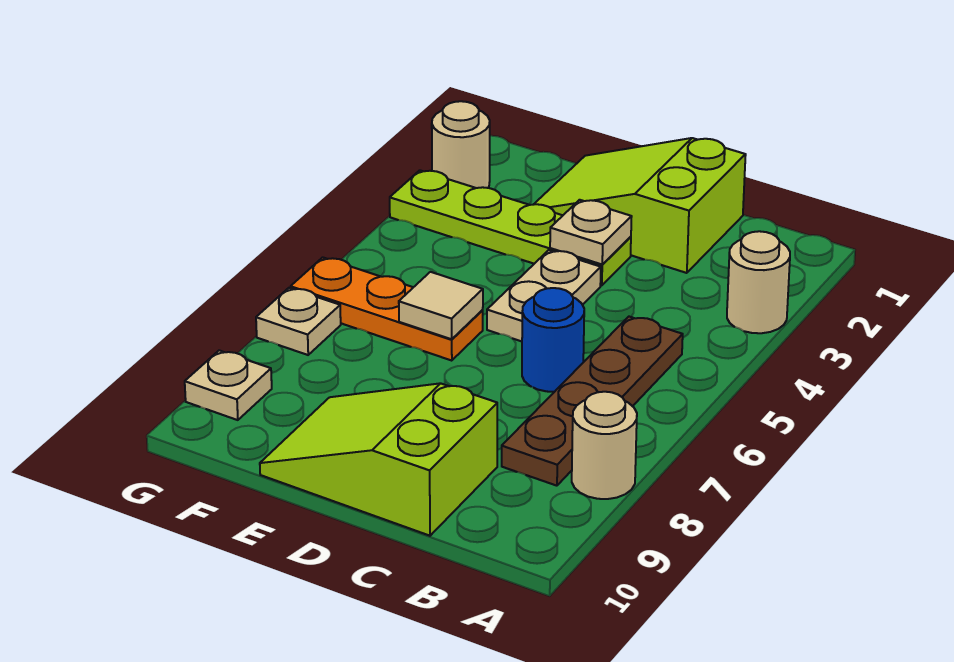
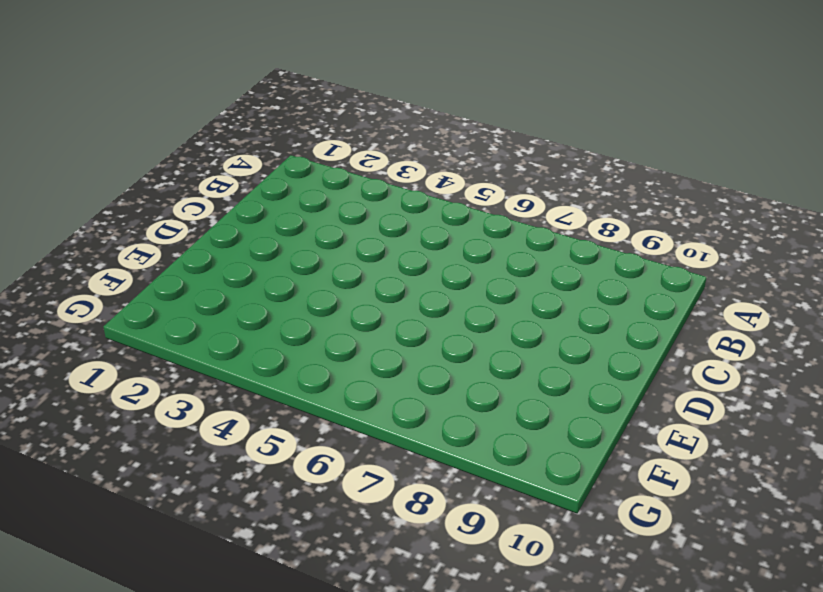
none -> tan 1x1 round brick [727,231,790,333]
none -> tan 1x1 round brick [572,392,637,499]
none -> brown 1x4 plate [502,317,683,486]

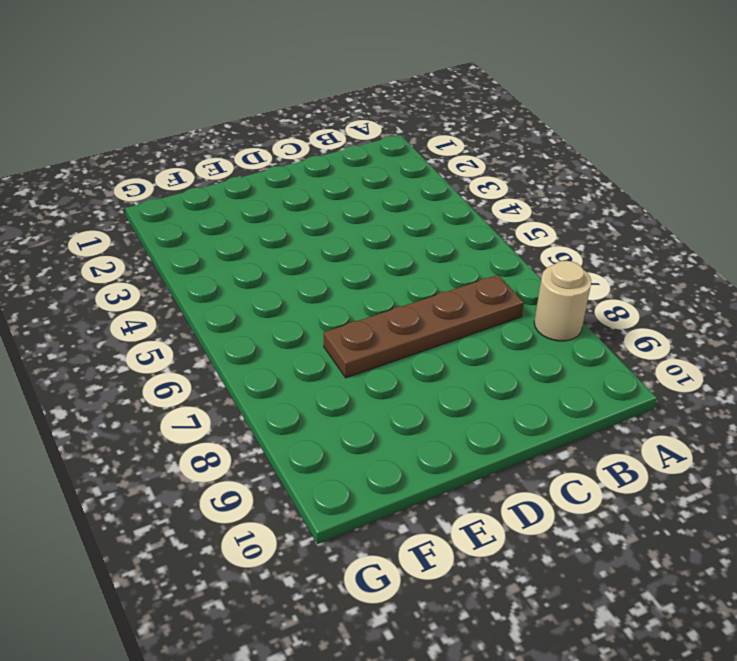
brown 1x4 plate [324,275,524,378] -> brown 1x4 plate turned to [502,317,683,486]
none -> tan 1x1 round brick [727,231,790,333]
none -> lime 2x3 slope [533,138,746,273]
none -> blue 1x1 round brick [522,288,584,392]

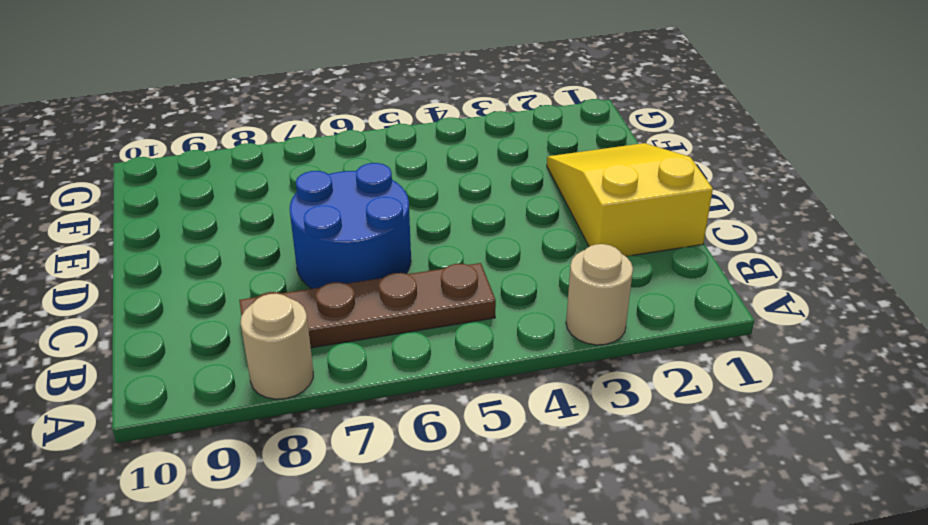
yellow 2x3 slope [547,143,713,256] -> lime 2x3 slope [533,138,746,273]
blue 2x2 round brick [290,163,411,289] -> blue 1x1 round brick [522,288,584,392]
none -> lime 2x3 slope [260,383,497,536]
none -> lime 1x4 plate [390,170,631,285]
none -> tan 1x2 plate [487,250,601,341]

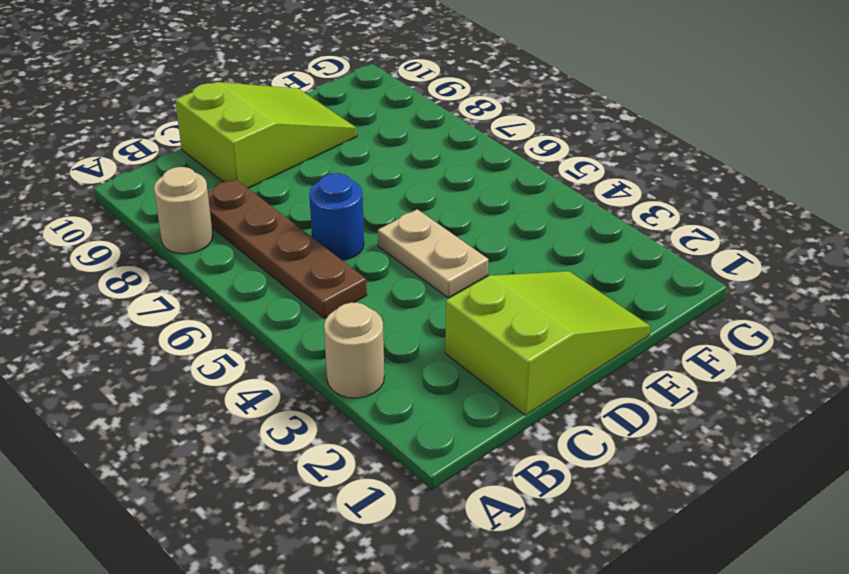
none -> lime 1x4 plate [390,170,631,285]
none -> orange 1x3 plate [291,257,483,361]
none -> tan 1x1 round brick [432,101,490,188]

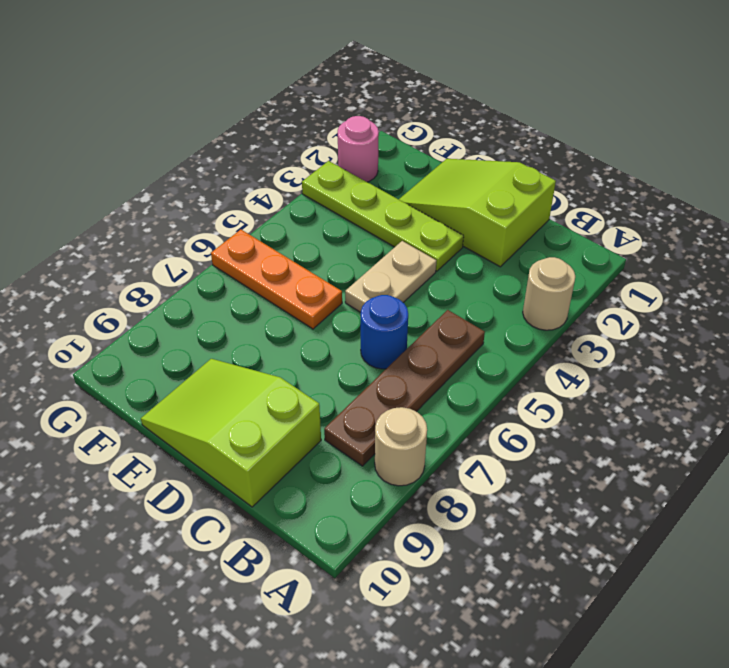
pink 1x1 round brick [338,116,379,182] -> tan 1x1 round brick [432,101,490,188]
none -> tan 1x1 plate [256,288,341,355]
none -> tan 1x1 plate [185,350,272,420]
none -> tan 1x1 plate [550,200,632,264]

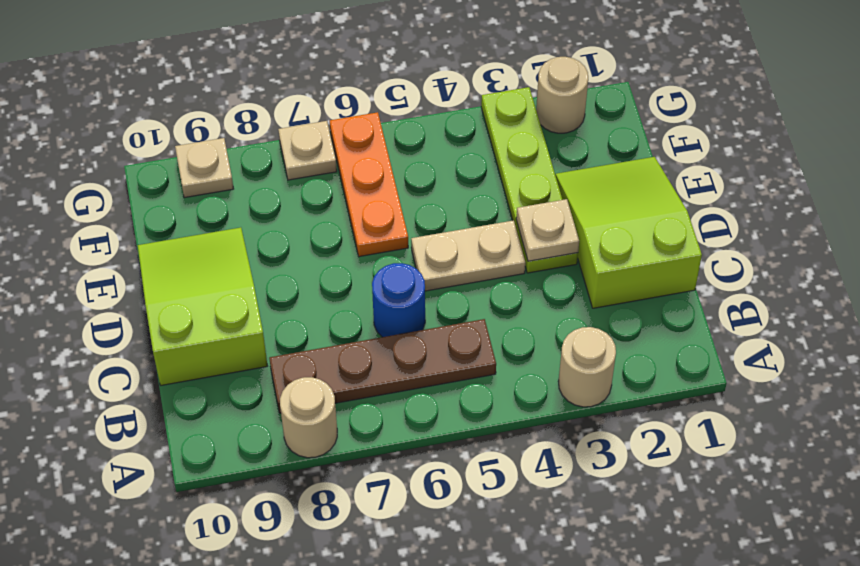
none -> tan 1x1 tile [399,272,483,339]

